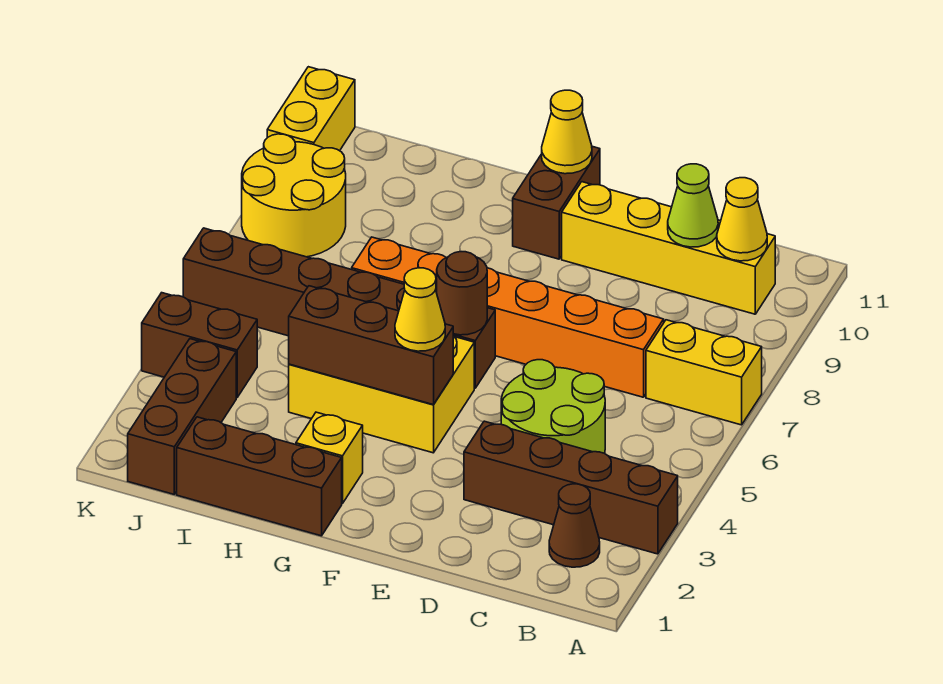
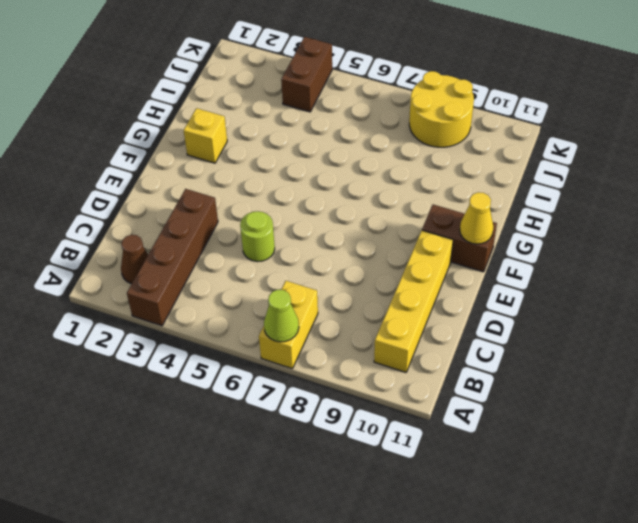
lime 1x1 cone [264,290,299,342] -> lime 1x1 cone moved to [668,164,718,247]
lime 1x1 round brick [240,211,275,262] -> lime 2x2 round brick [501,360,605,454]
none -> orange 1x6 brick [352,237,664,397]
none -> yellow 2x3 brick [289,336,474,453]
none -> brown 1x6 brick [183,228,495,388]

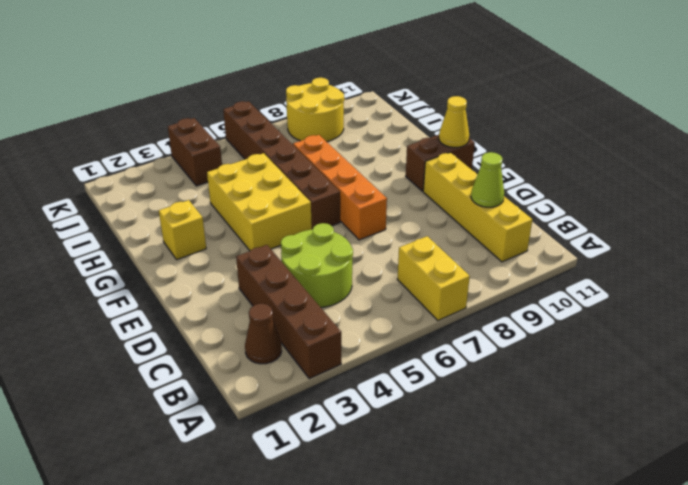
orange 1x4 brick [293,135,387,240] -> orange 1x6 brick [352,237,664,397]
none -> brown 1x3 brick [177,417,342,536]
none -> brown 1x3 brick [128,339,236,494]
none -> yellow 1x2 brick [267,67,355,151]

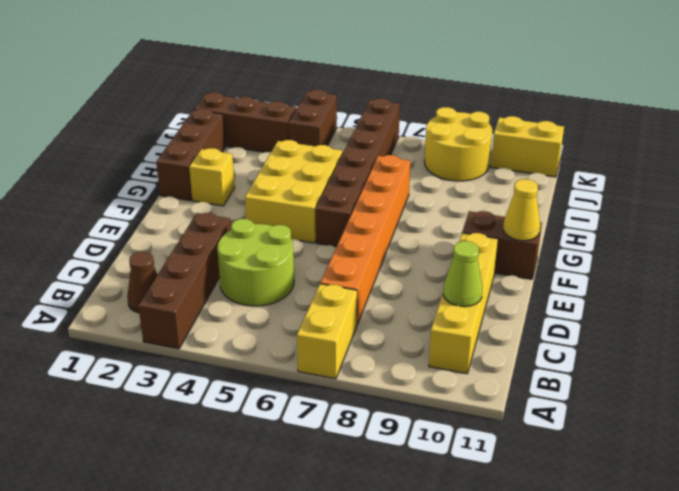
none -> yellow 1x1 cone [717,178,767,261]
none -> brown 1x3 brick [289,286,453,405]
none -> brown 1x1 round brick [437,252,487,335]

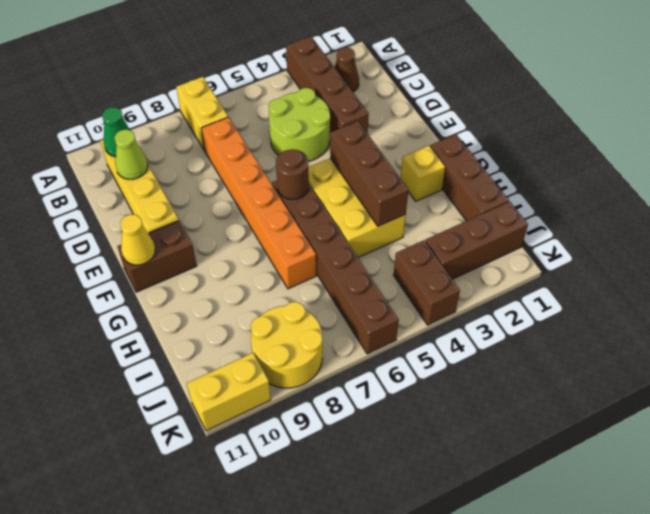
green 1x1 cone [102,107,130,157] -> yellow 1x1 cone [717,178,767,261]
none -> yellow 1x1 cone [395,268,445,351]

